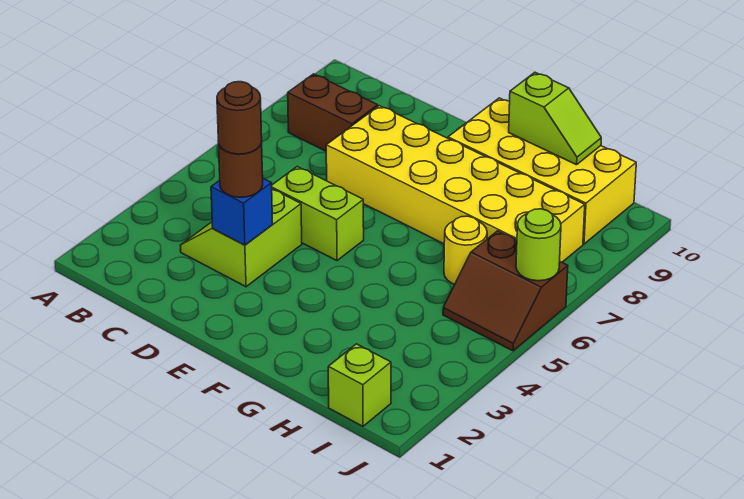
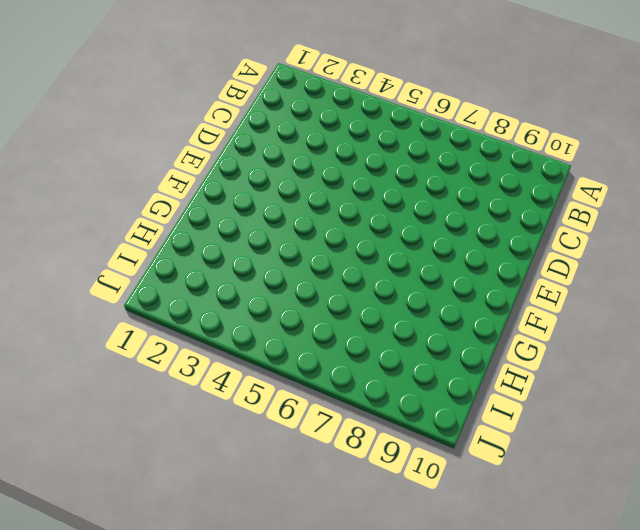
none -> brown 1x2 brick [288,74,378,151]
none -> lime 2x2 slope [180,189,302,287]
none -> lime 1x2 brick [272,167,364,261]

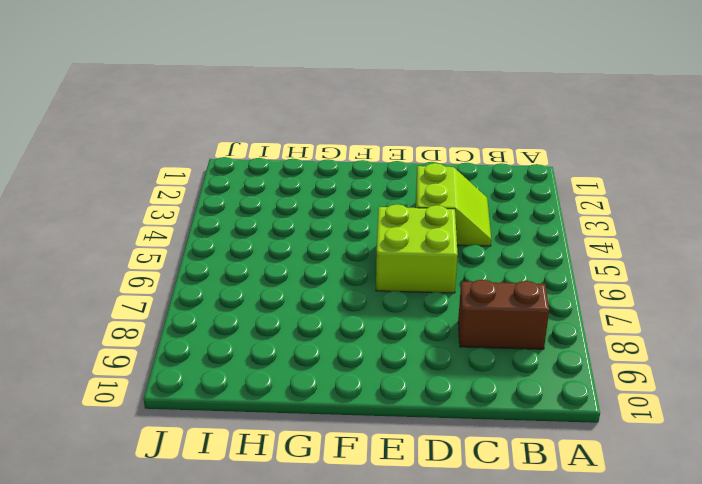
lime 2x2 brick [376,204,458,293] -> lime 1x2 brick [272,167,364,261]
none -> yellow 2x6 brick [326,106,585,262]
none -> yellow 2x4 brick [448,98,636,244]
none -> yellow 1x1 round brick [444,216,487,284]

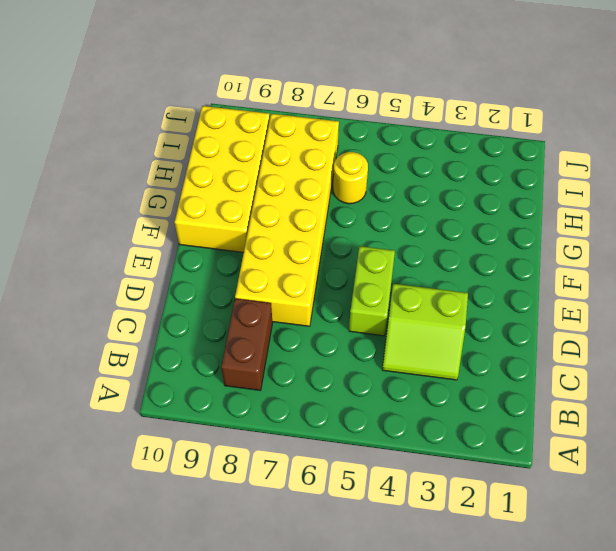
none -> lime 1x1 brick [328,344,391,426]
none -> brown 2x2 slope [443,231,568,351]
none -> blue 1x1 brick [211,179,273,245]

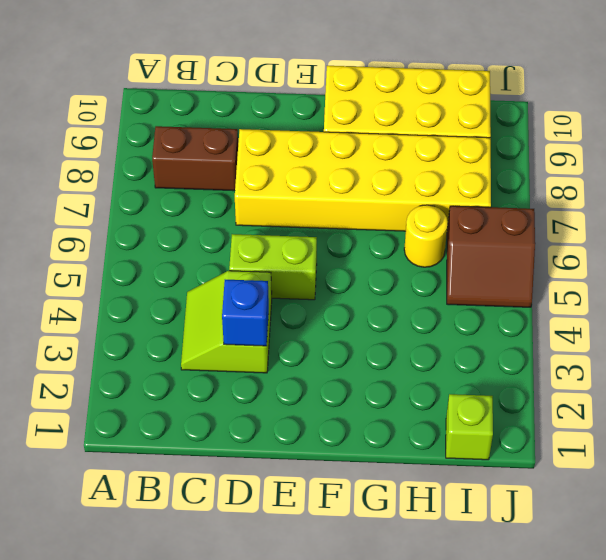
none -> lime 1x2 slope [509,72,601,165]
none -> lime 1x1 round brick [516,209,561,281]
none -> brown 1x1 round brick [218,142,263,197]

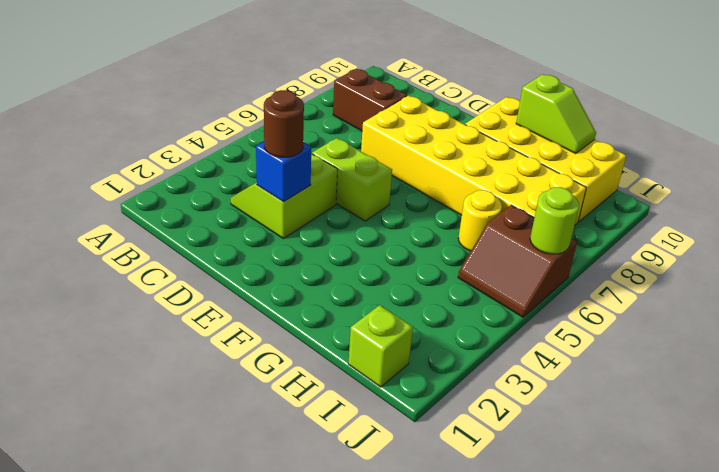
none -> brown 1x1 round brick [217,82,262,154]

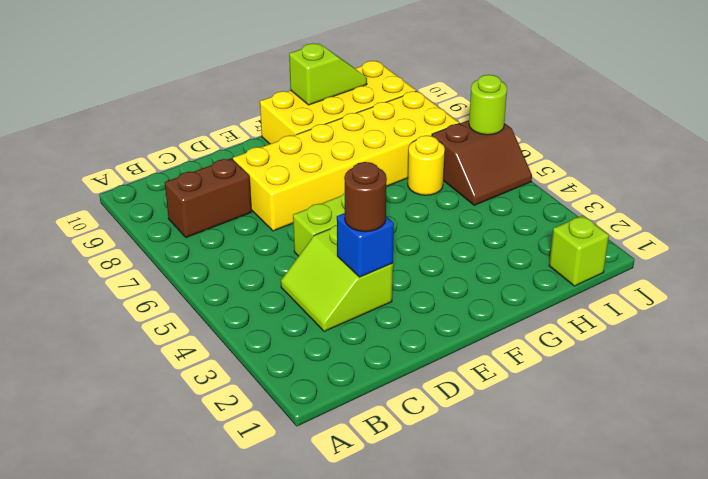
none -> brown 1x1 round brick [217,82,262,154]

